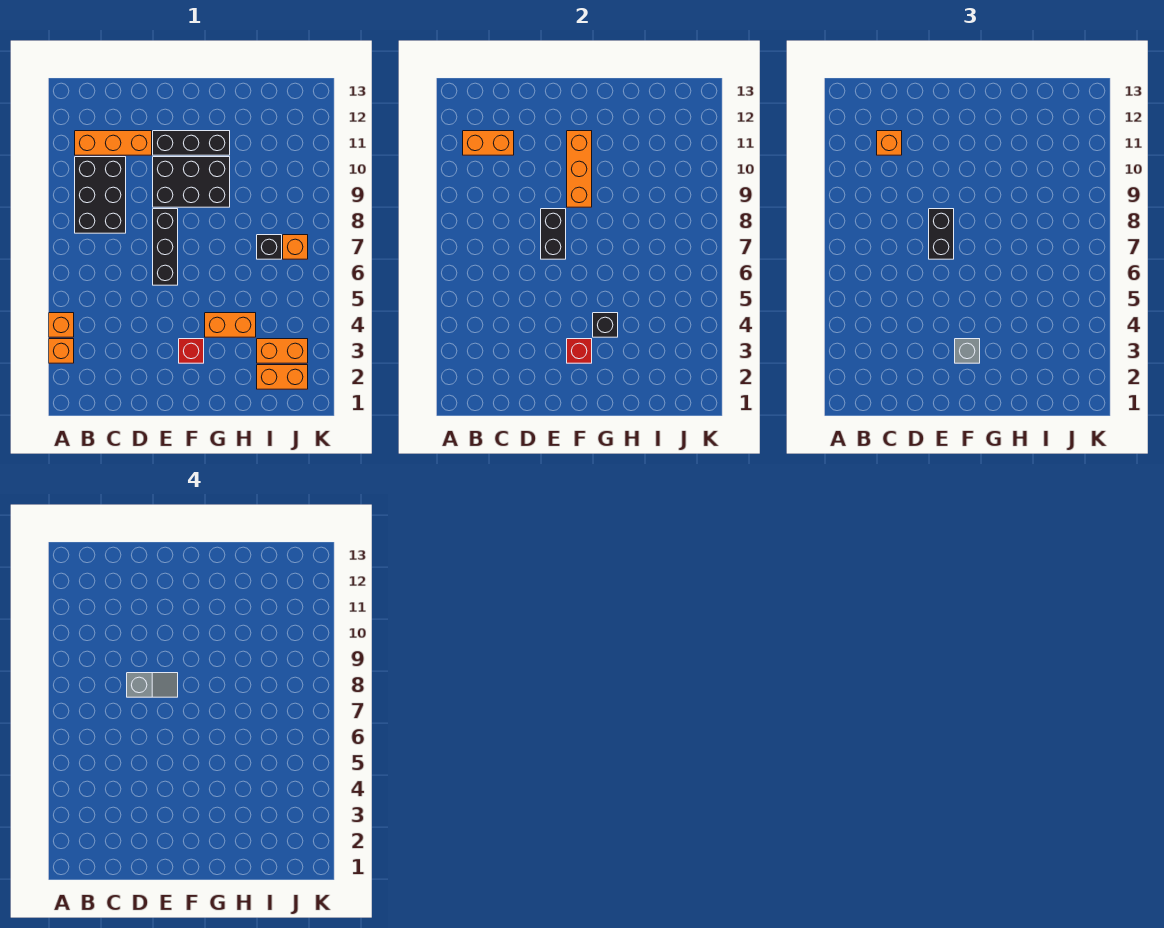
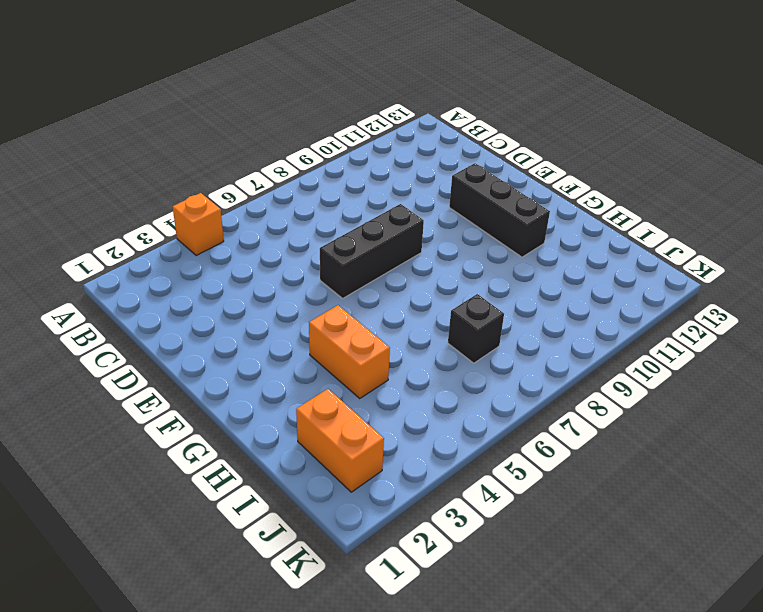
none -> orange 1x1 brick [49,339,74,363]
none -> black 2x3 brick [75,157,126,233]
none -> orange 1x3 brick [75,131,152,155]

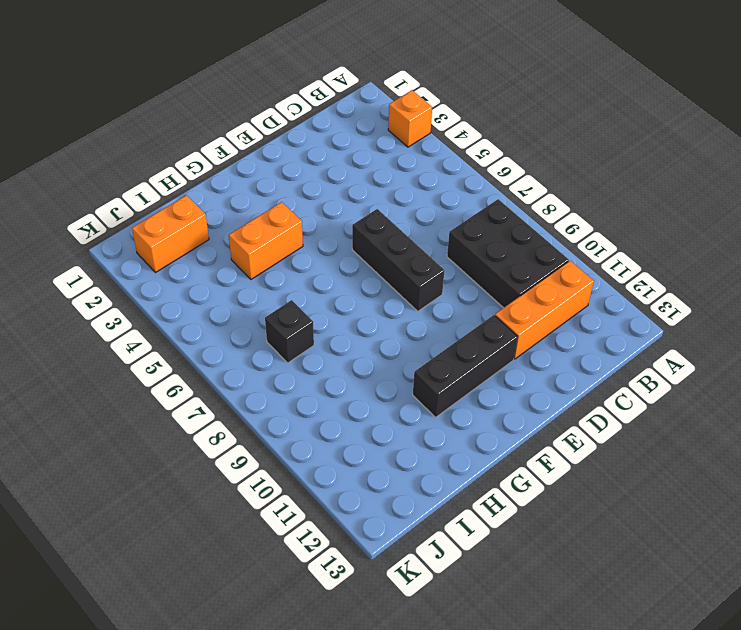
none -> orange 1x1 brick [49,313,74,337]
none -> black 2x3 brick [153,157,230,207]
none -> red 1x1 brick [179,339,204,363]

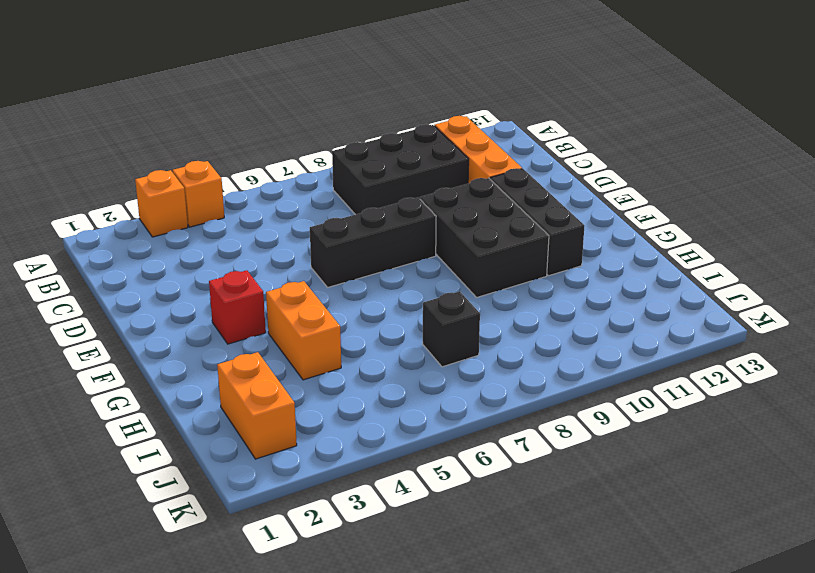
none -> orange 1x2 brick [257,339,308,363]
none -> orange 1x1 brick [283,235,308,259]
none -> orange 1x2 brick [463,131,514,155]

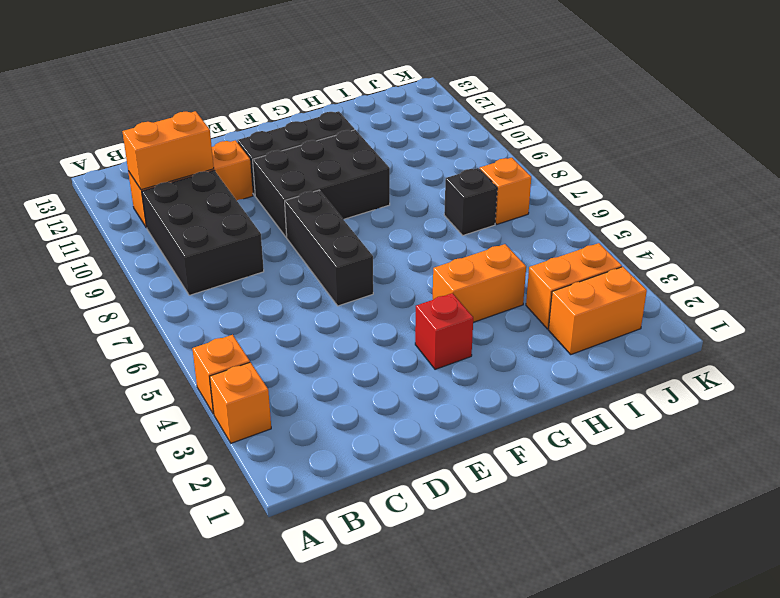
none -> black 1x2 brick [541,209,566,259]
none -> red 1x1 brick [567,339,592,363]
none -> orange 1x3 brick [567,131,592,207]

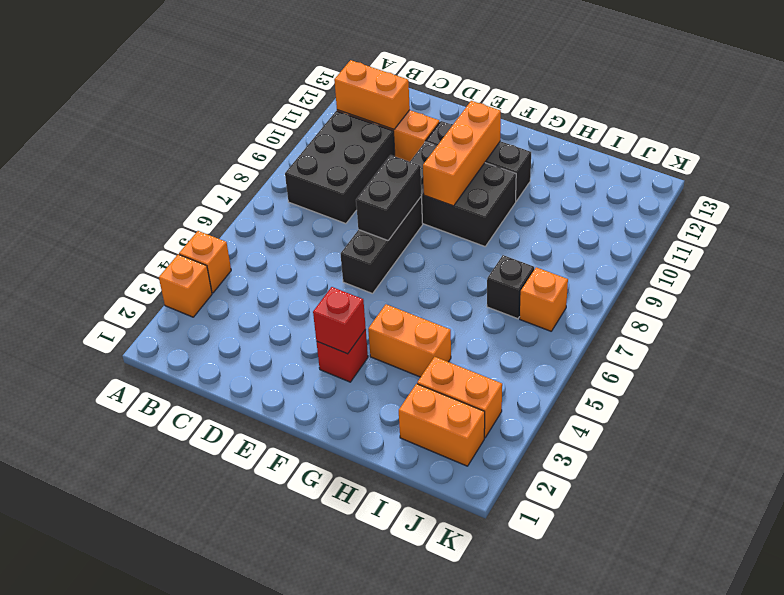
none -> black 1x1 brick [593,313,618,337]
none -> orange 1x1 brick [877,131,902,155]
none -> black 1x2 brick [929,209,954,259]

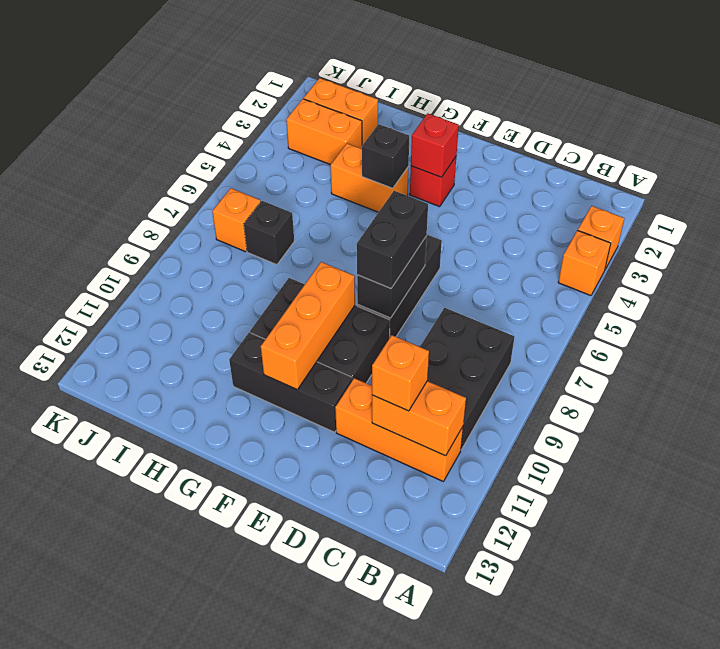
none -> grey 1x1 brick [955,339,980,363]
none -> grey 1x2 slope [127,673,178,697]

